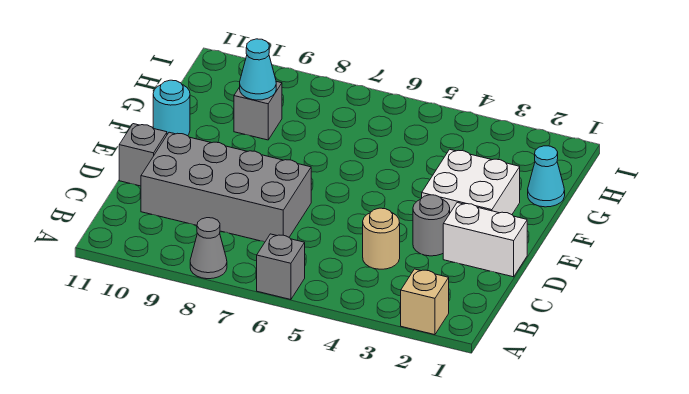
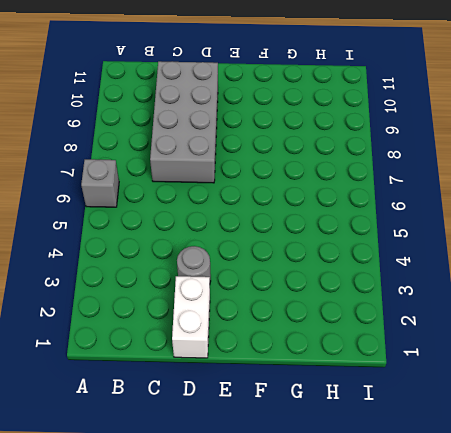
none -> tan 1x1 brick [401,269,449,335]
none -> grey 1x1 cone [190,218,227,279]
none -> tan 1x1 round brick [363,208,400,269]

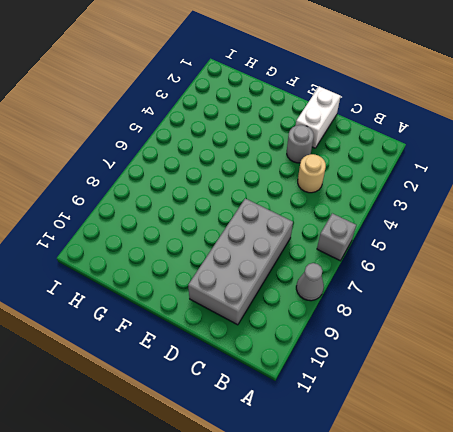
none -> tan 1x1 brick [401,269,449,335]
none -> grey 1x1 brick [119,124,167,186]
none -> white 2x2 brick [422,149,520,215]

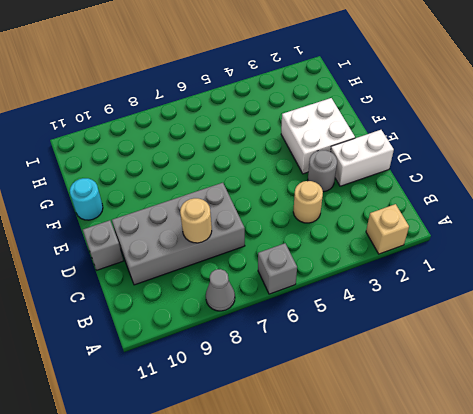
tan 1x1 round brick [180,198,212,243] -> none
none -> cyan 1x1 cone [528,146,565,207]
none -> grey 1x1 brick [234,82,282,140]
none -> cyan 1x1 cone [240,39,276,100]

